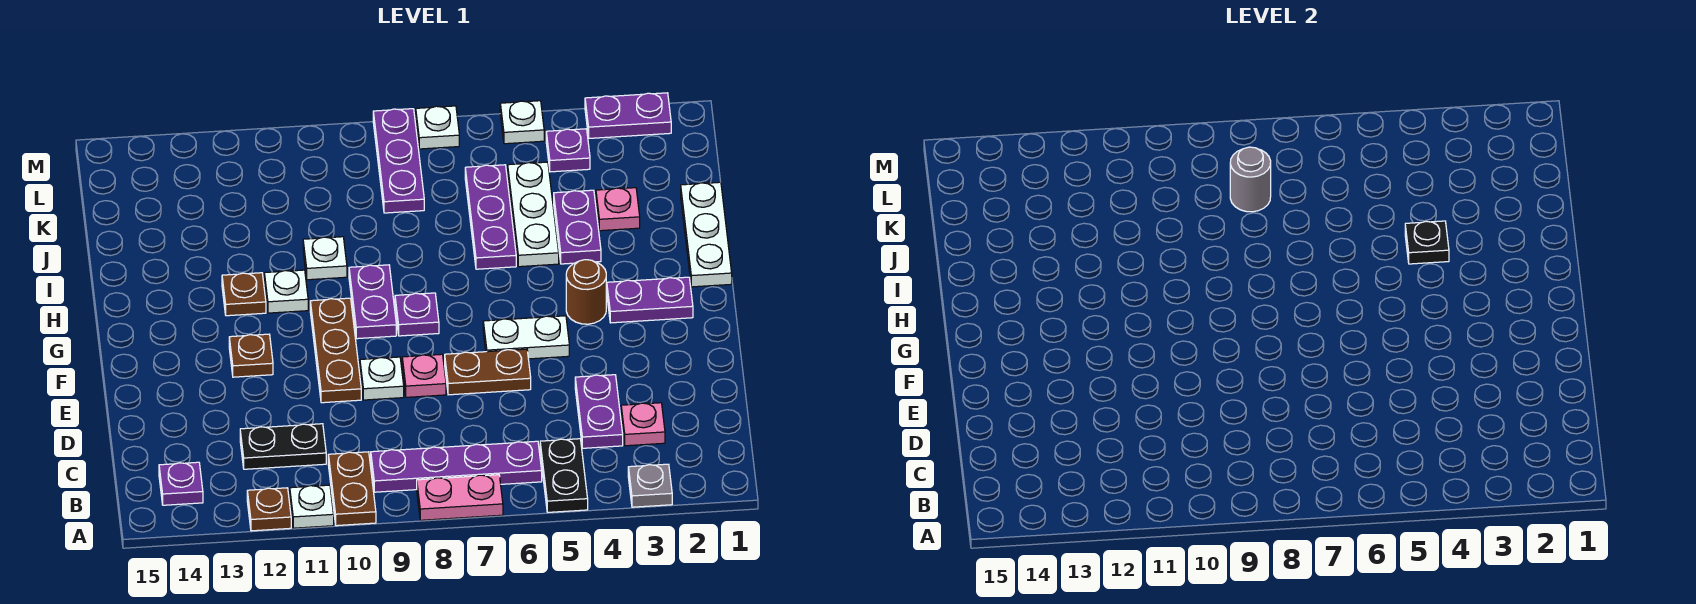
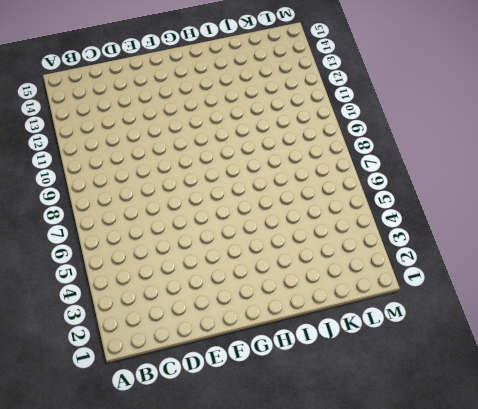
none -> grey 1x1 plate [628,464,672,507]
none -> black 1x2 plate [540,439,588,512]
none -> pink 1x2 plate [417,475,503,520]
none -> brown 1x2 plate [328,452,376,526]

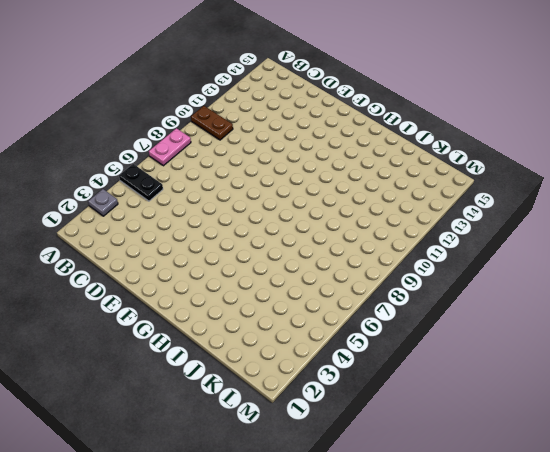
none -> white 1x1 plate [290,485,334,528]
none -> brown 1x1 plate [247,488,291,531]
none -> purple 1x4 plate [371,441,542,492]
none -> purple 1x1 plate [159,462,203,505]

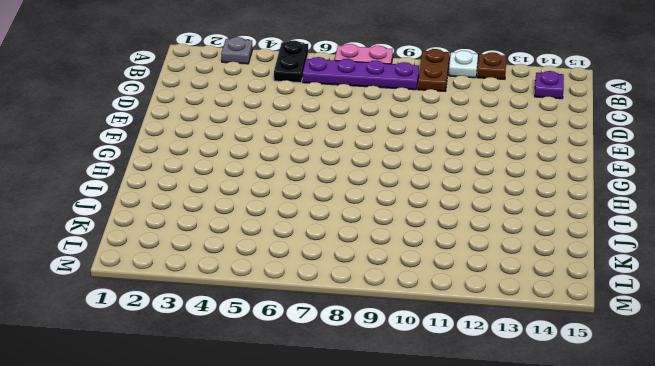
none -> pink 1x1 plate [621,403,665,446]
none -> purple 1x2 plate [575,375,623,448]
none -> black 1x2 plate [240,424,326,469]
none -> brown 1x2 plate [445,349,531,395]

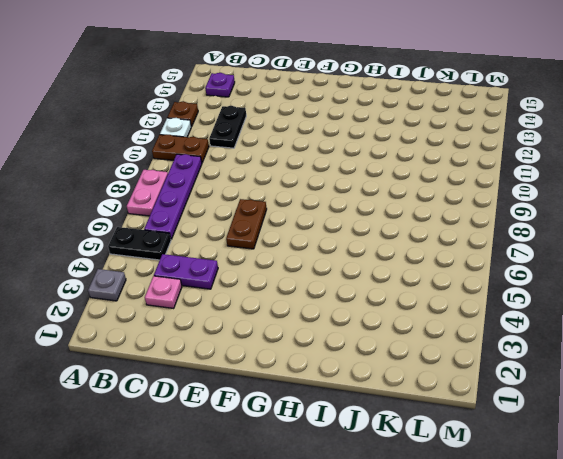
none -> pink 1x1 plate [402,354,446,397]
none -> white 1x1 plate [360,357,404,400]
none -> brown 1x3 plate [310,298,361,403]
none -> white 1x2 plate [483,316,569,359]

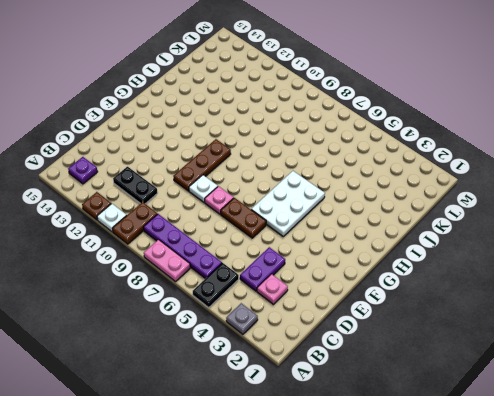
white 2x3 plate [251,171,325,236] -> white 1x2 plate [483,316,569,359]
none -> brown 1x1 plate [229,334,273,377]
none -> purple 1x2 plate [607,277,693,323]
none -> brown 1x1 round brick [566,260,606,324]
none -> purple 1x1 plate [395,293,439,336]

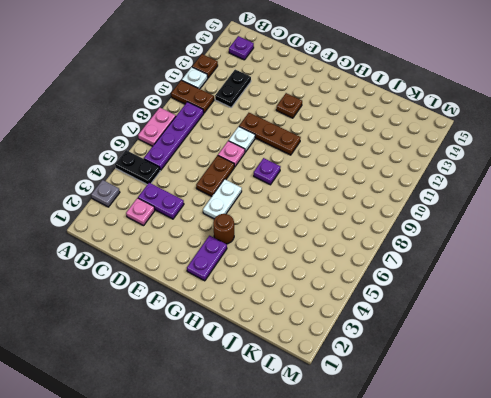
none -> purple 1x2 plate [349,265,396,339]
none -> white 1x3 plate [681,182,732,287]
none -> white 1x1 plate [264,270,308,313]
none -> brown 1x1 plate [222,273,266,316]

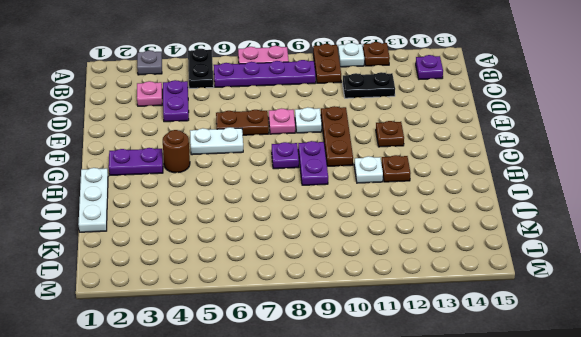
none -> purple 1x2 plate [554,190,601,264]
none -> white 1x3 plate [508,162,559,267]
none -> purple 1x3 plate [465,165,516,269]
none -> white 1x1 plate [303,237,347,280]

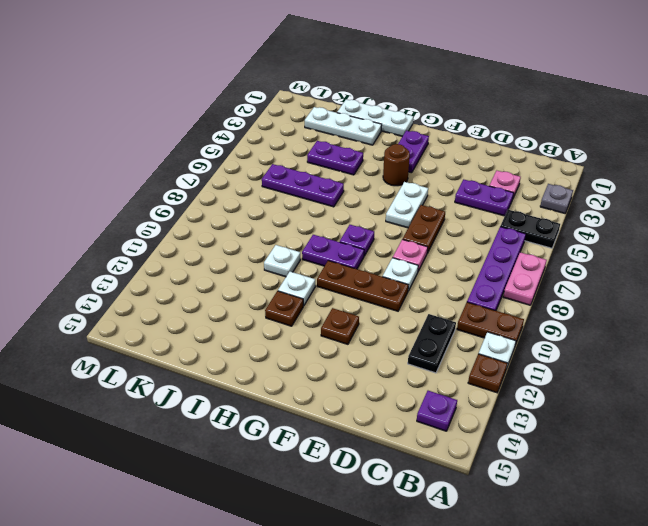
white 1x3 plate [305,107,382,145] -> white 1x3 plate moved to [508,162,559,267]
none -> pink 1x1 plate [596,188,640,231]
none -> purple 1x3 plate [373,109,424,213]
none -> purple 1x1 plate [546,129,590,172]
none -> purple 1x2 plate [585,93,671,138]

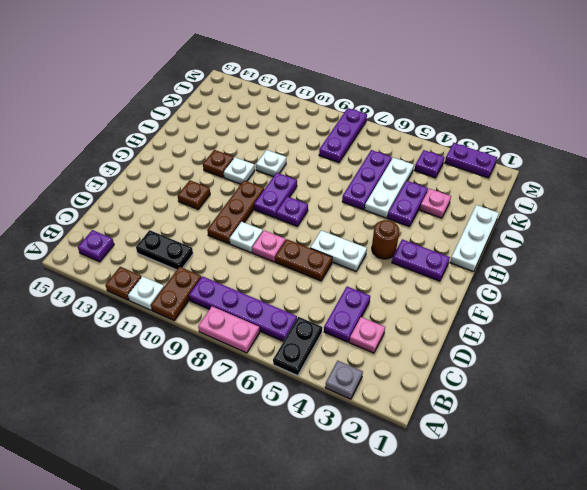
none -> white 1x1 plate [500,101,544,144]
none -> white 1x1 plate [416,106,459,149]
none -> black 1x1 plate [1405,221,1449,264]
none -> grey 1x1 round brick [1230,147,1271,212]

